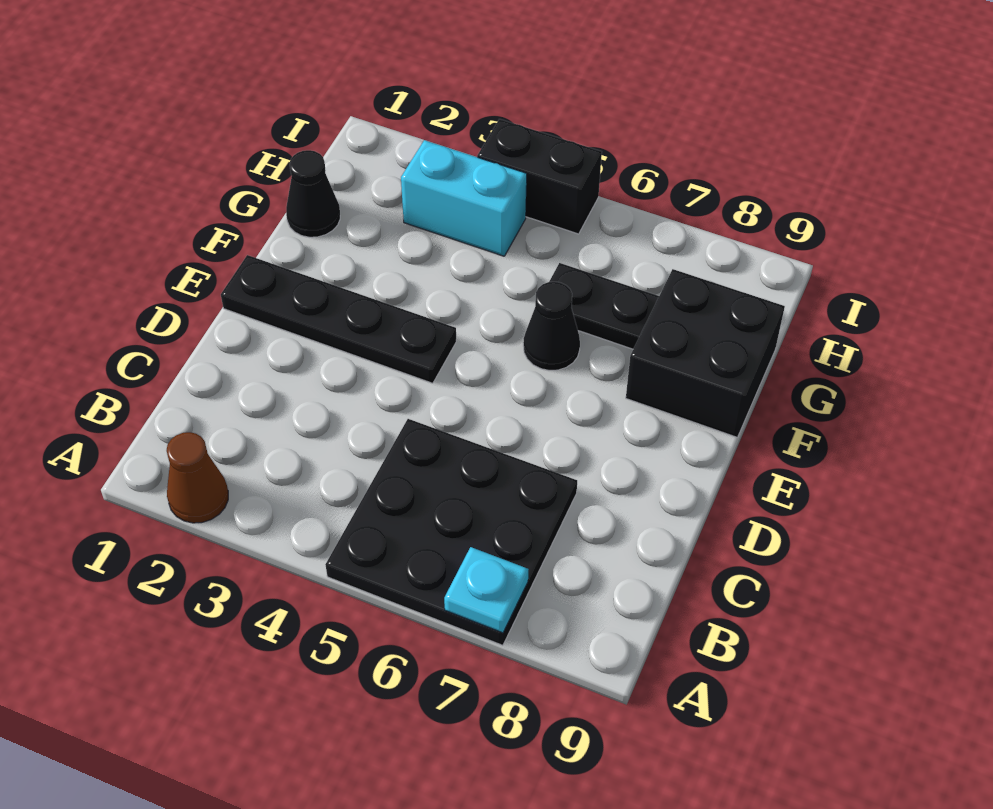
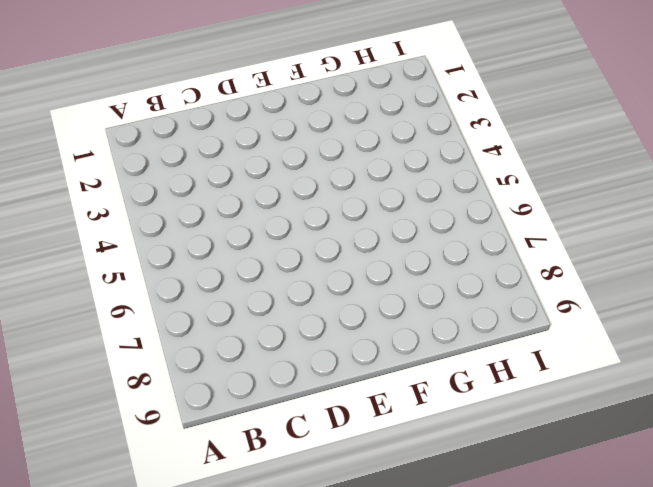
none -> brown 1x1 cone [167,432,228,523]
none -> black 3x3 plate [325,419,577,645]

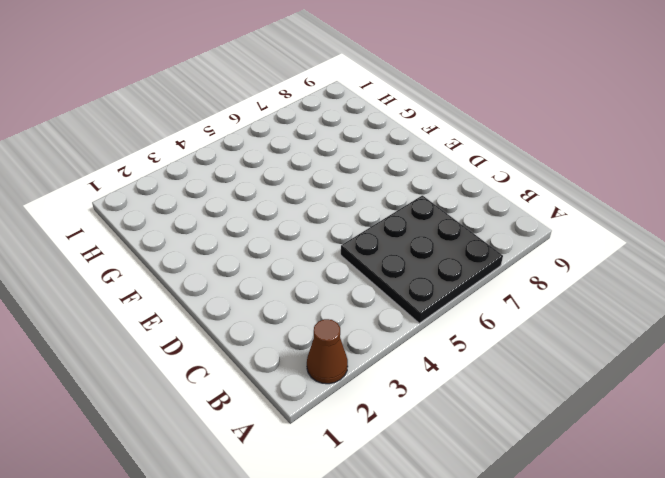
none -> black 1x4 plate [221,255,456,383]
none -> black 1x1 cone [523,282,580,370]

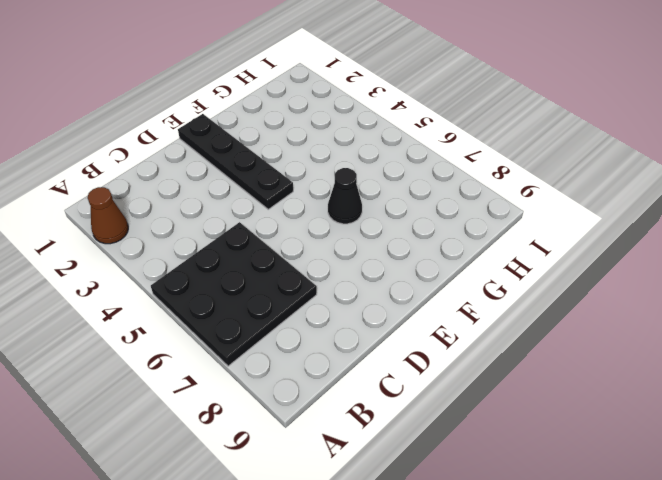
none -> black 2x2 brick [626,269,785,437]
none -> black 1x1 cone [286,150,340,237]

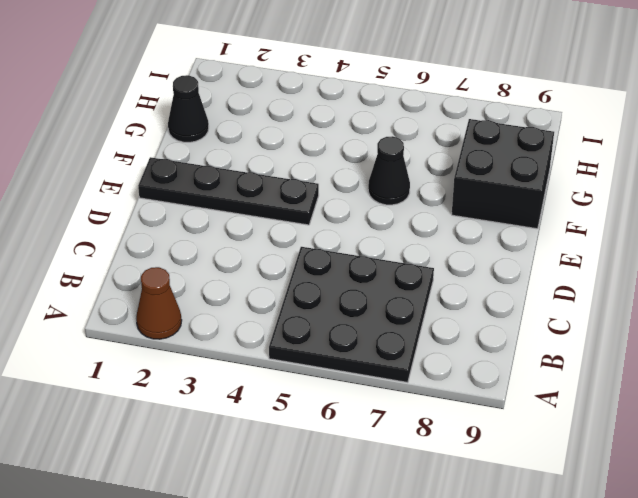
none -> black 1x2 plate [549,263,659,349]
none -> cyan 1x2 brick [401,140,527,256]

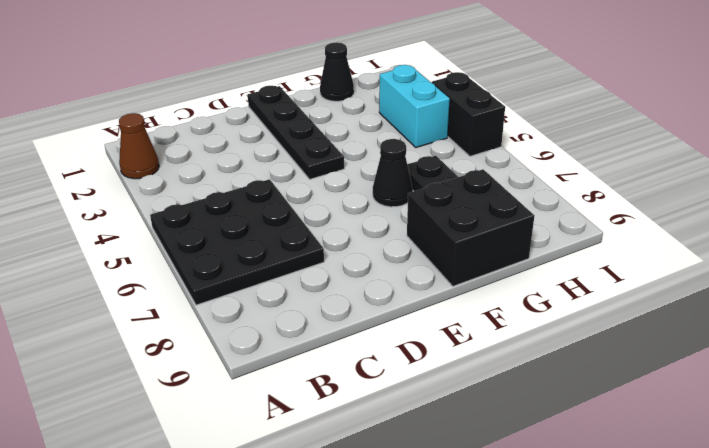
none -> cyan 1x1 plate [444,547,528,633]

